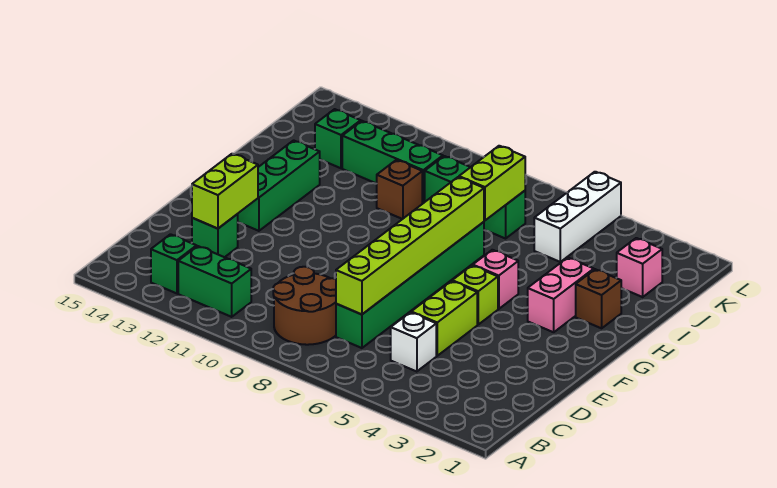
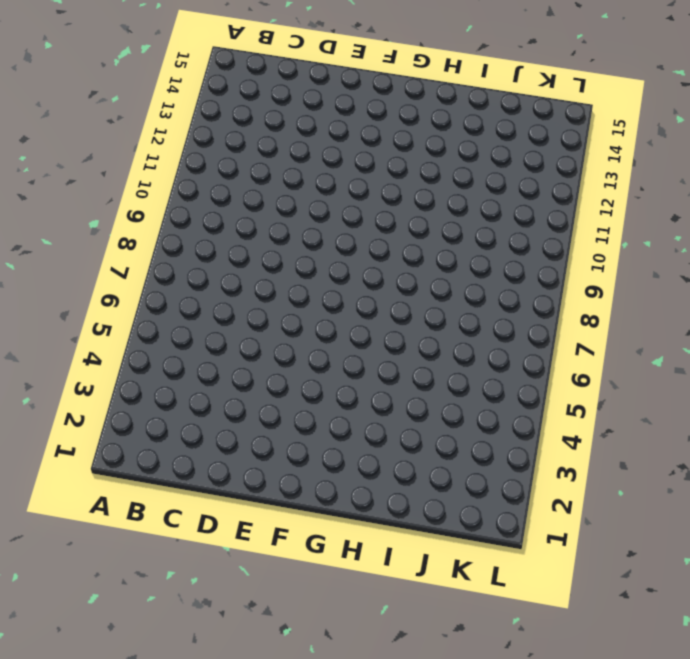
none -> brown 2x2 round brick [273,267,336,345]
none -> green 1x2 brick [178,246,251,317]
none -> green 1x1 brick [151,234,197,293]

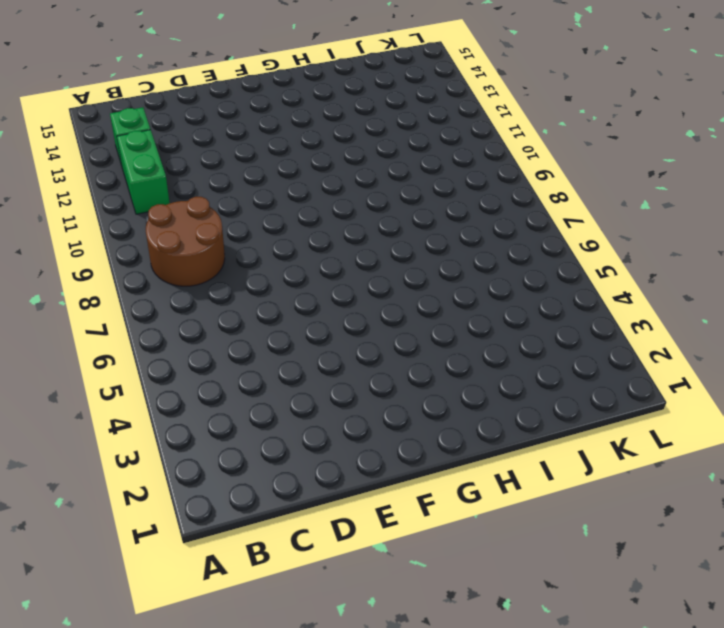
none -> white 1x1 brick [391,312,436,372]
none -> green 1x6 brick [336,222,484,348]
none -> lime 1x2 brick [411,281,477,356]

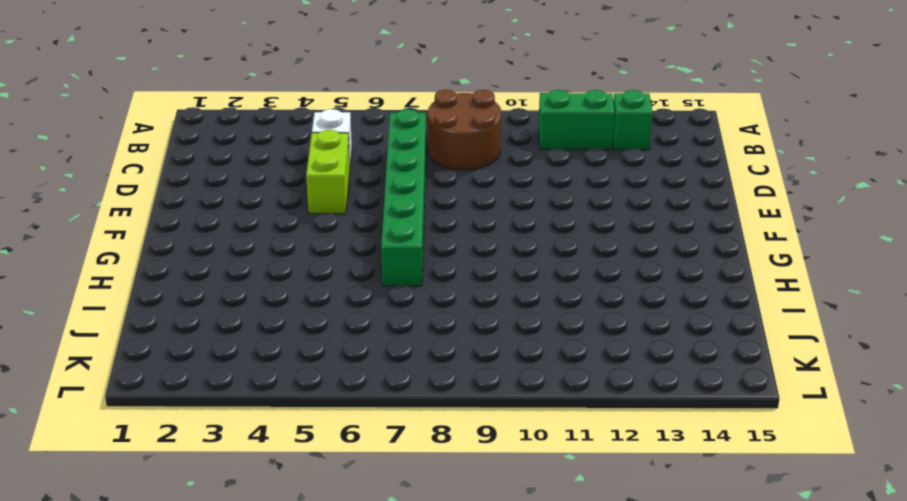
none -> green 1x1 brick [192,214,238,257]
none -> lime 1x1 brick [452,265,498,324]
none -> green 1x3 brick [238,140,320,231]

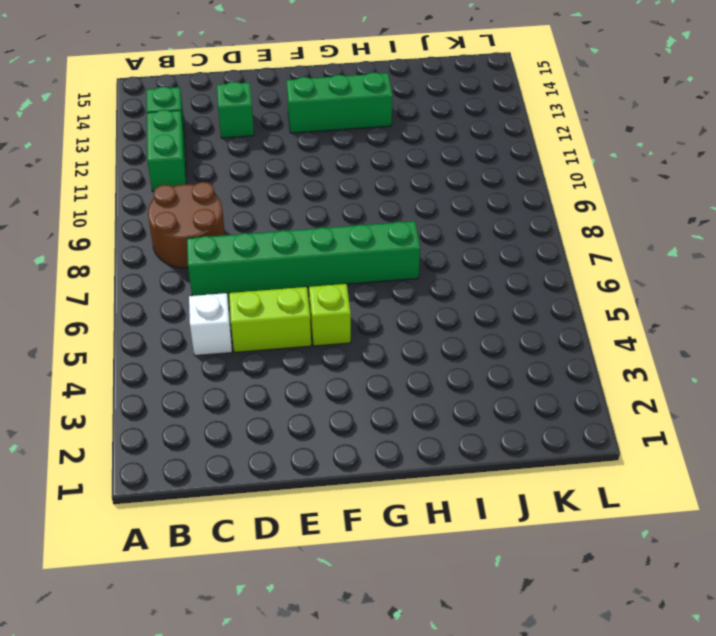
none -> pink 1x2 brick [528,258,594,332]
none -> pink 1x1 brick [473,250,518,309]
none -> brown 1x1 brick [576,269,621,328]

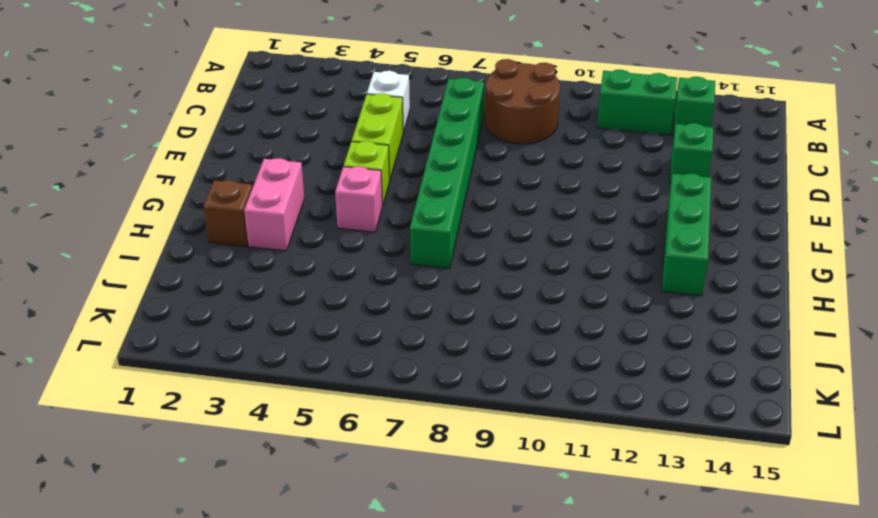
none -> brown 1x1 brick [377,160,422,219]
none -> pink 1x1 brick [617,238,662,297]
none -> white 1x3 brick [534,172,621,262]

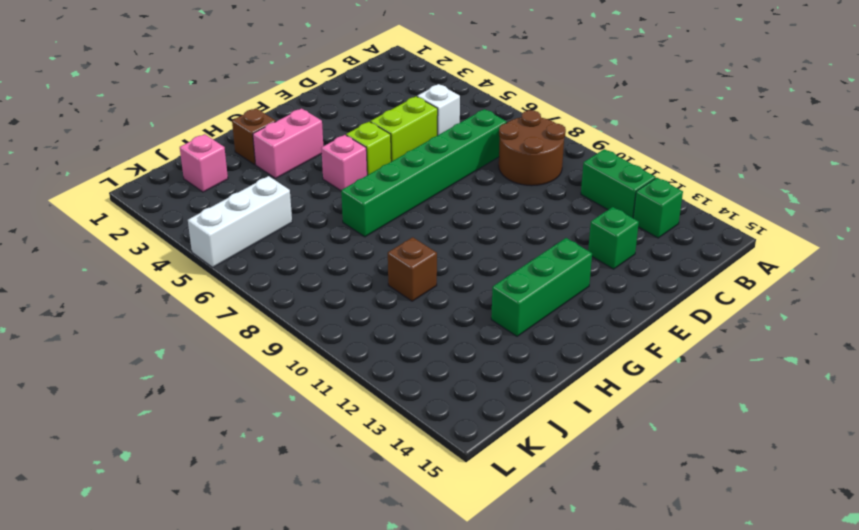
none -> green 1x3 brick [425,156,525,239]
none -> green 1x3 brick [342,121,443,203]
none -> green 1x1 brick [315,109,361,168]

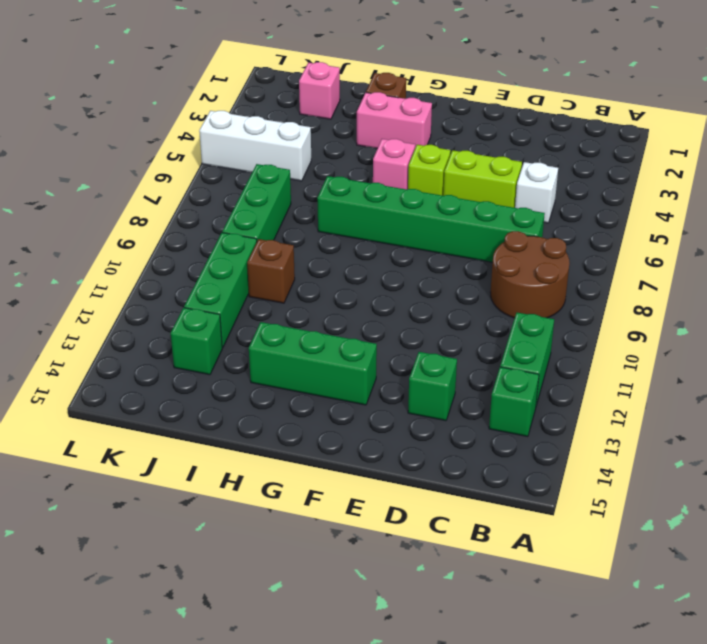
none -> lime 1x6 brick [336,177,484,314]
none -> lime 1x2 brick [192,154,258,229]
none -> lime 1x2 brick [459,146,525,220]

